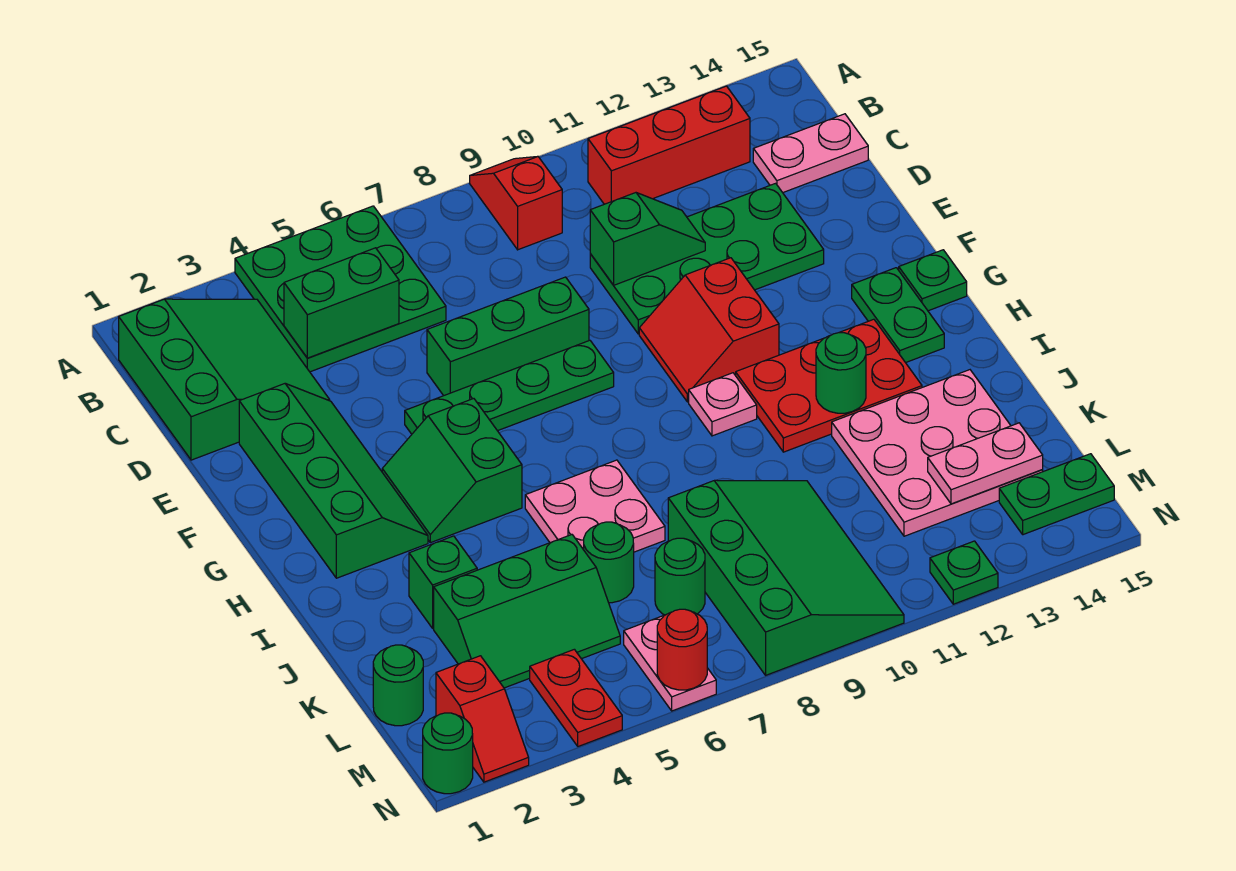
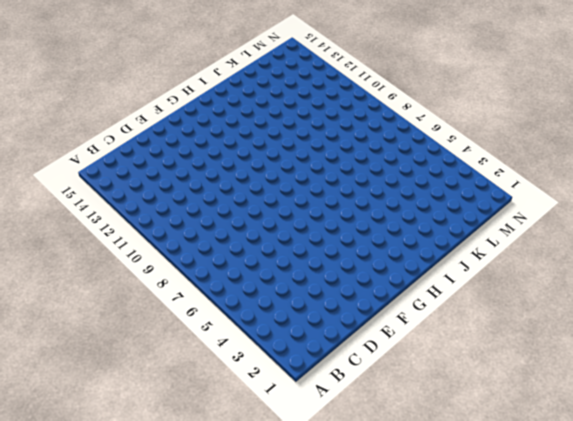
none -> green 3x3 plate [235,206,446,372]
none -> red 1x2 slope [470,157,562,250]
none -> green 3x3 slope [119,299,330,460]
none -> red 1x3 brick [588,86,750,204]

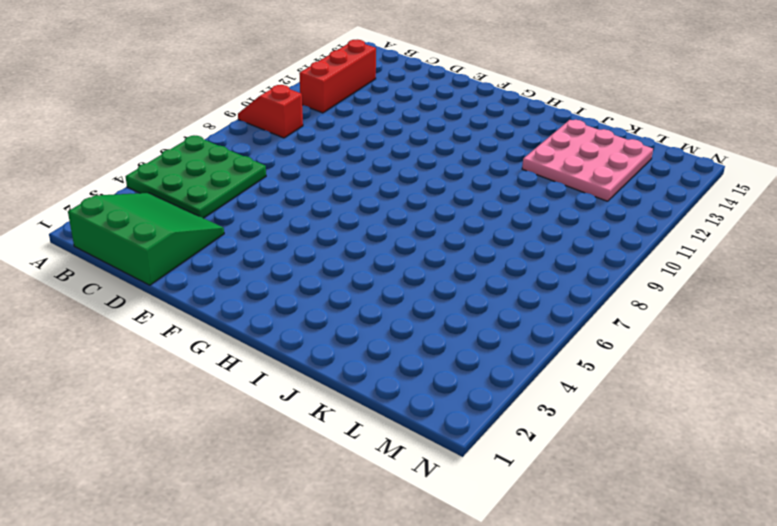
none -> pink 1x2 plate [753,114,868,193]
none -> green 2x4 plate [590,183,824,334]
none -> green 2x4 slope [239,384,428,578]
none -> green 1x3 brick [427,277,589,396]

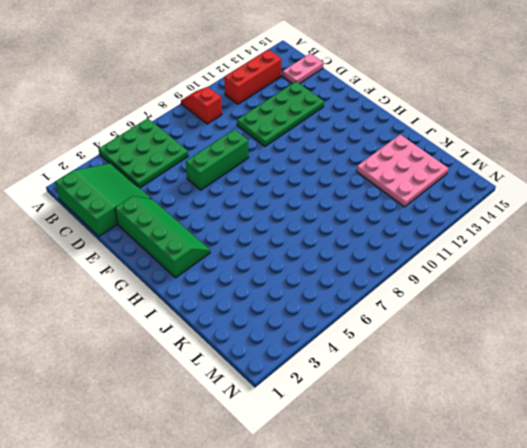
none -> green 1x4 plate [405,340,614,434]
none -> red 2x2 slope [639,258,779,402]
none -> green 2x2 slope [382,399,522,543]
none -> green 1x2 plate [852,268,944,363]

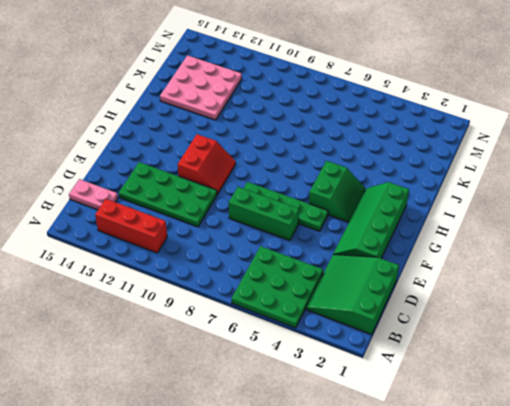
none -> red 1x2 slope [470,157,562,250]
none -> green 1x2 plate [852,268,944,363]
none -> green 1x1 plate [899,250,967,311]
none -> pink 1x1 plate [689,373,757,436]

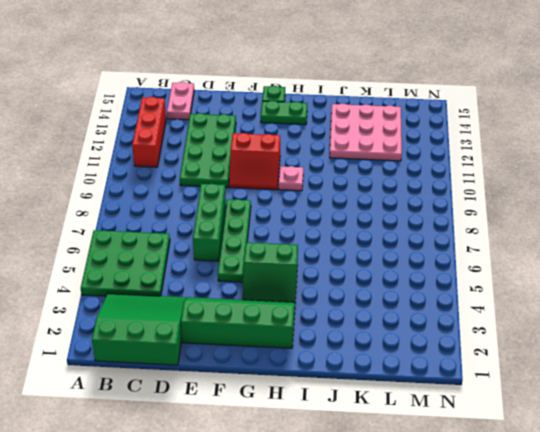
none -> red 1x2 slope [470,157,562,250]
none -> red 2x3 plate [736,319,922,452]
none -> pink 2x2 plate [525,460,665,552]
none -> green 1x1 brick [409,536,477,628]

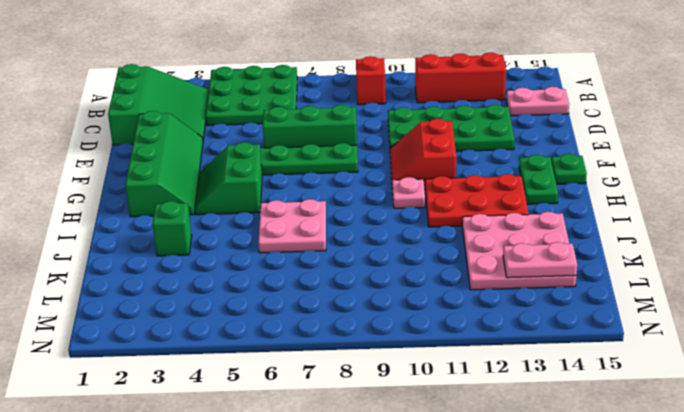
none -> green 2x3 slope [434,535,620,688]
none -> green 1x1 round brick [584,522,634,603]
none -> green 3x4 slope [668,480,904,675]
none -> green 1x1 round brick [373,645,423,726]

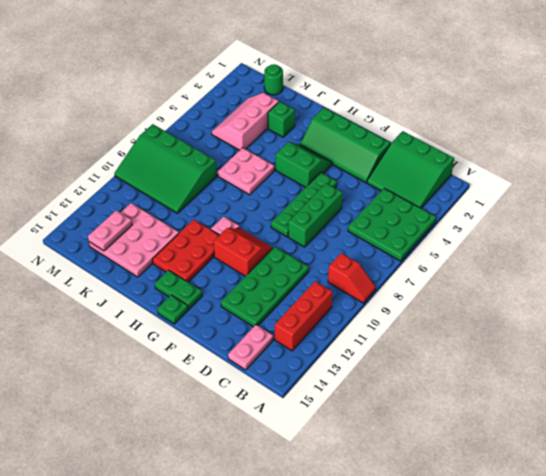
pink 2x3 slope [212,93,279,150] -> green 2x3 slope [434,535,620,688]
none -> green 1x1 round brick [584,522,634,603]
none -> green 1x1 round brick [655,538,705,615]
none -> red 1x2 slope [436,656,529,782]
none -> red 1x2 plate [530,649,622,746]

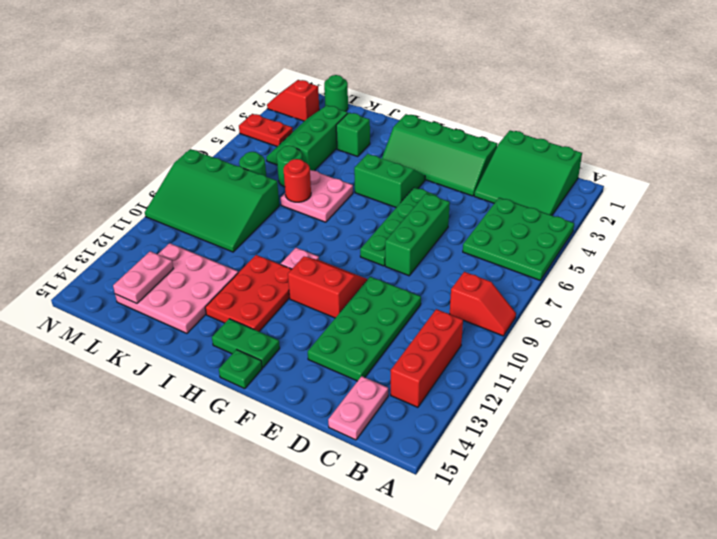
red 1x1 round brick [283,159,311,202] -> red 1x1 round brick moved to [657,609,707,690]
none -> pink 1x2 plate [624,616,716,711]
none -> green 1x2 plate [999,454,1114,535]
none -> green 1x1 round brick [423,713,473,794]
none -> green 1x1 plate [930,541,998,604]

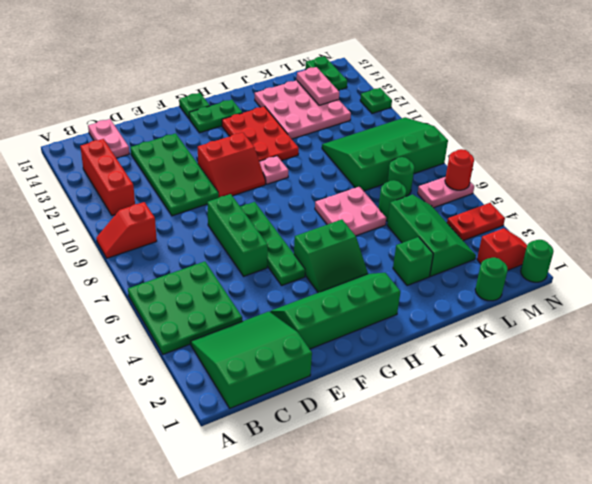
none -> green 1x2 brick [284,248,399,358]
none -> green 1x2 slope [590,193,705,285]
none -> green 1x1 round brick [816,333,866,413]

